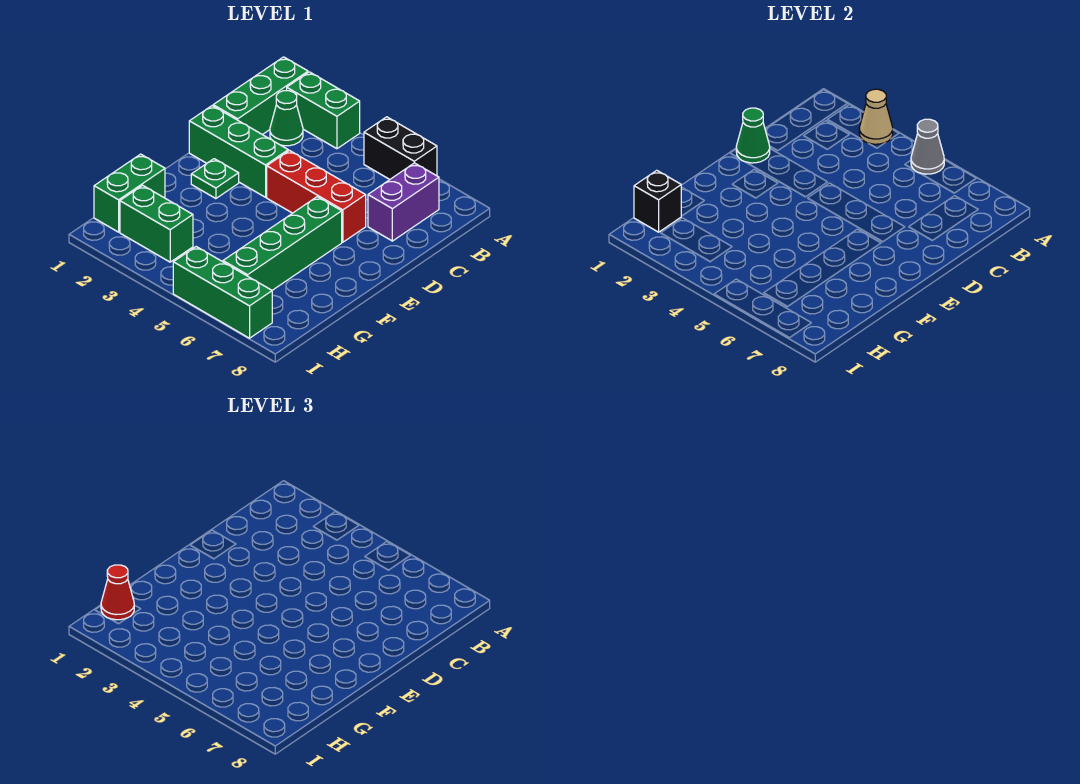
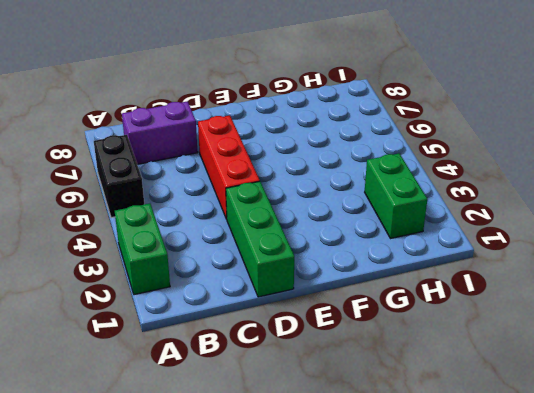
none -> green 1x3 brick [213,57,308,135]
none -> green 1x1 cone [270,91,303,146]
none -> green 1x1 plate [191,159,239,199]

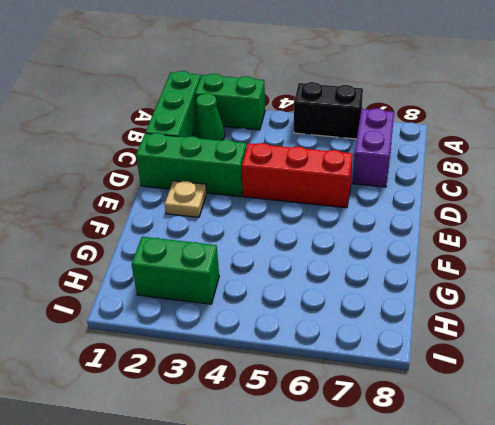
tan 1x1 plate [165,181,207,217] -> green 1x1 plate [191,159,239,199]
none -> green 1x4 brick [223,197,342,290]
none -> green 1x2 brick [94,154,165,232]
none -> green 1x3 brick [173,247,272,338]

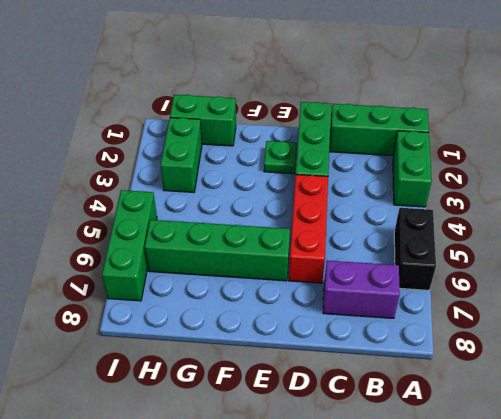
none -> green 1x1 cone [270,91,303,146]
none -> tan 1x1 cone [859,89,893,144]
none -> grey 1x1 cone [911,119,944,174]

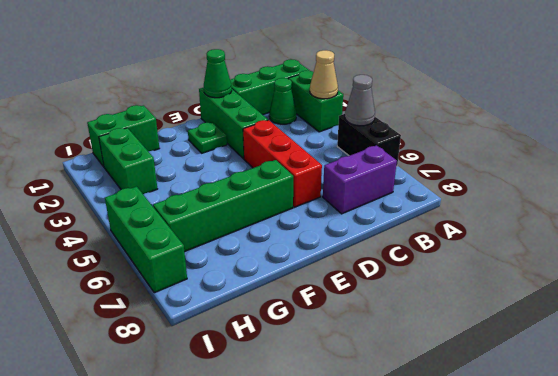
none -> black 1x1 brick [634,170,681,232]
none -> red 1x1 cone [101,565,134,620]

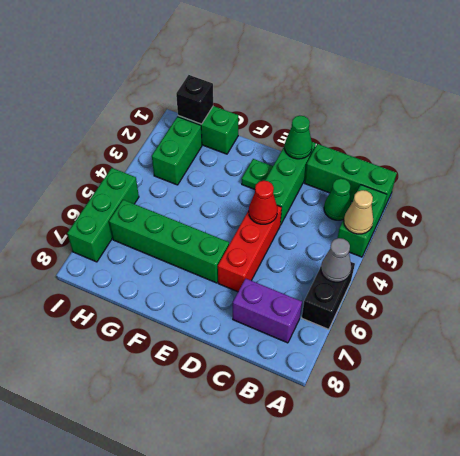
red 1x1 cone [249,181,277,224] -> red 1x1 cone moved to [101,565,134,620]

